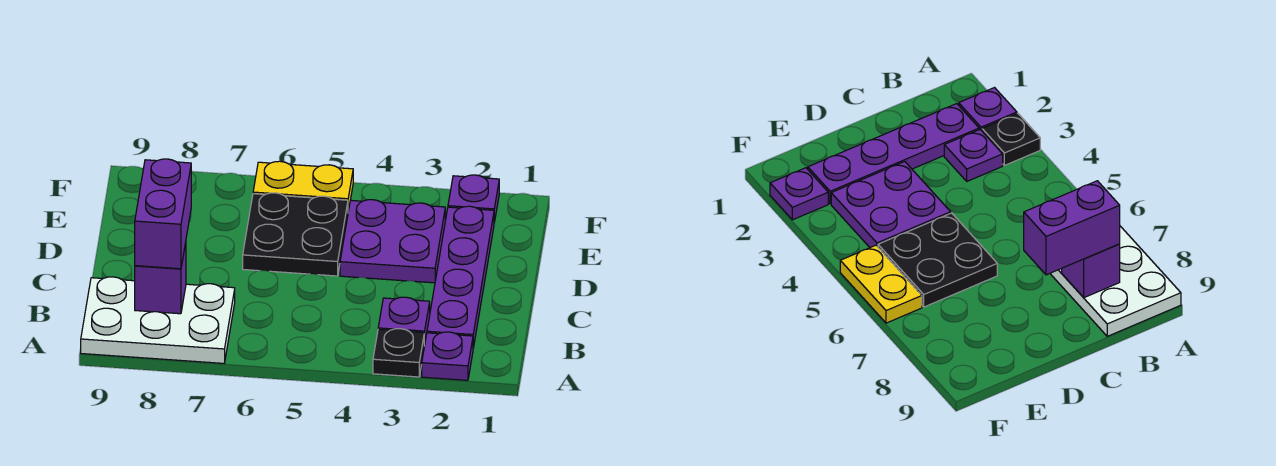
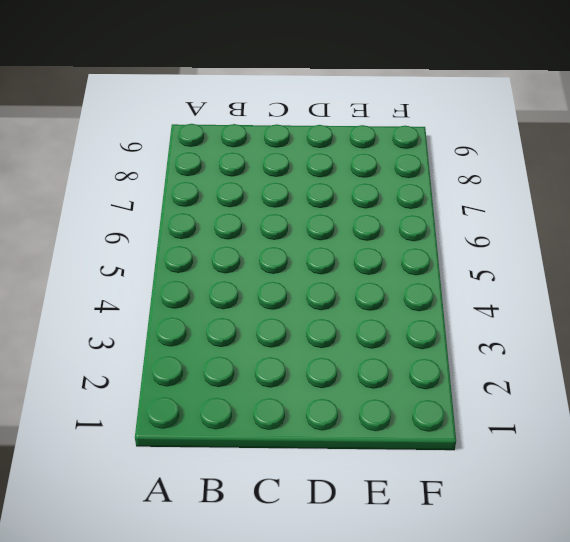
none -> purple 1x1 plate [422,332,473,380]
none -> black 1x1 plate [373,329,424,377]

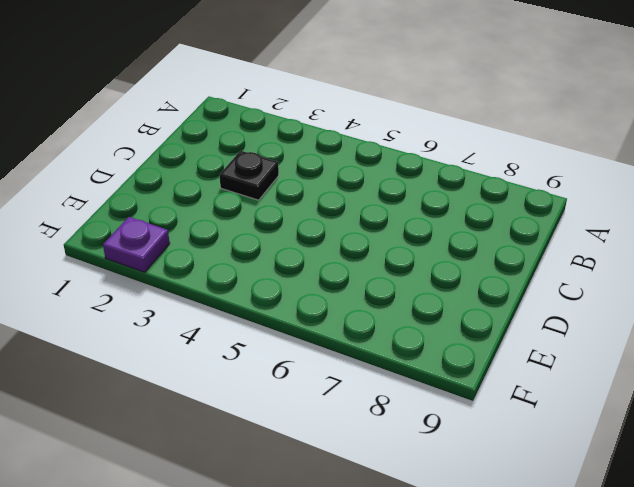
black 1x1 plate [219,151,279,200] -> black 1x1 plate moved to [373,329,424,377]
none -> purple 1x1 plate [422,332,473,380]
none -> white 2x3 plate [81,277,235,363]

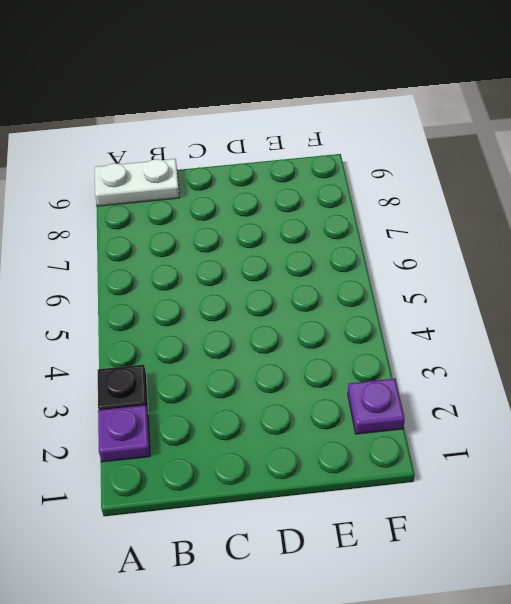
white 1x2 plate [95,159,180,206] -> white 2x3 plate [81,277,235,363]
none -> purple 1x4 plate [427,206,494,348]
none -> purple 1x1 plate [378,297,430,345]

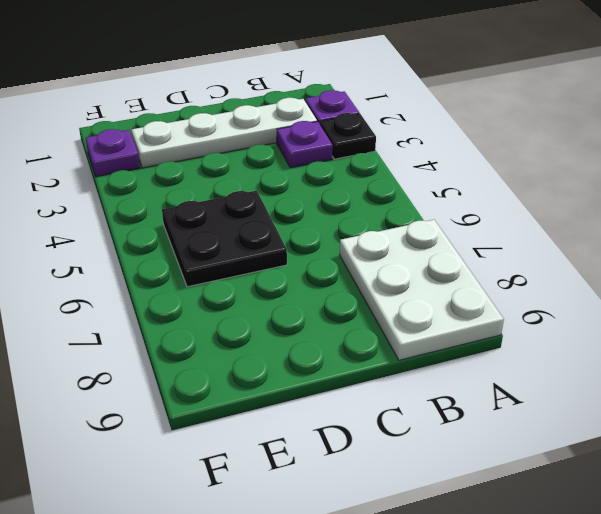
white 1x4 plate [132,98,317,168] -> purple 1x4 plate [427,206,494,348]
none -> purple 2x2 plate [340,200,445,283]
none -> yellow 1x2 plate [253,161,353,211]

